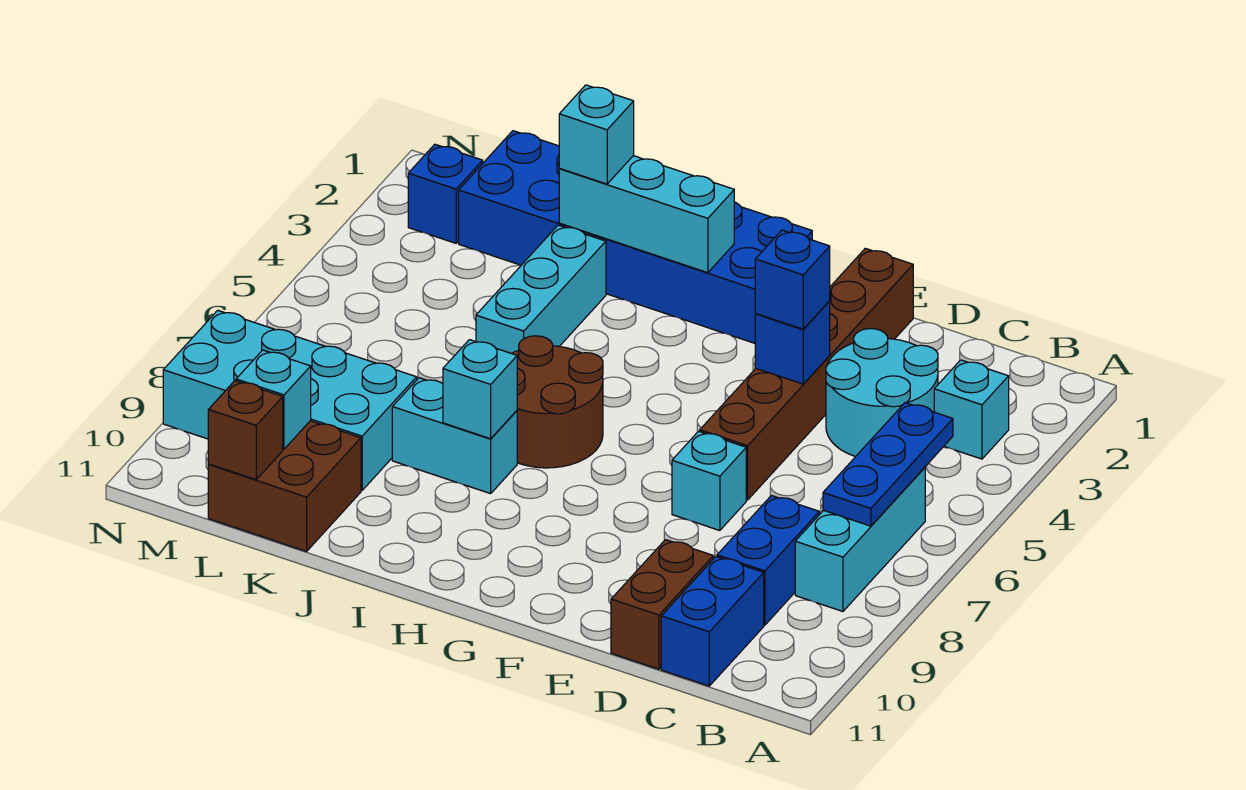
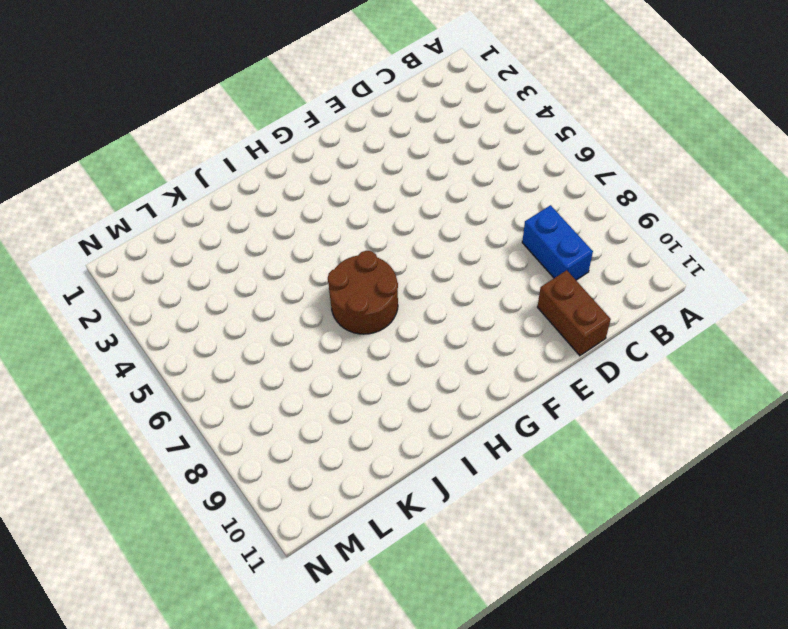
none -> cyan 1x1 brick [934,360,1009,459]
none -> cyan 1x3 brick [795,468,925,611]
none -> cyan 2x2 round brick [826,329,938,457]

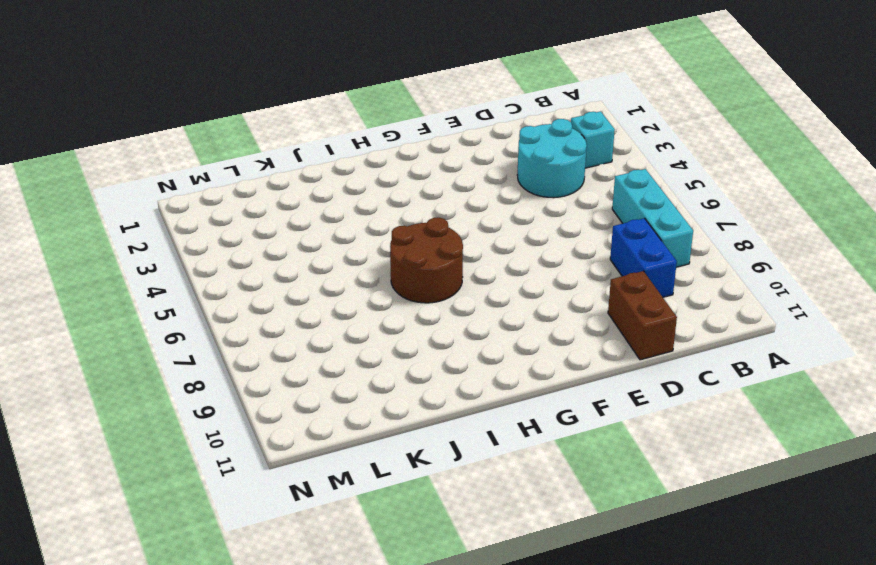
none -> blue 1x2 brick [661,557,764,686]
none -> brown 1x6 brick [700,248,913,500]
none -> cyan 1x1 brick [672,431,746,531]

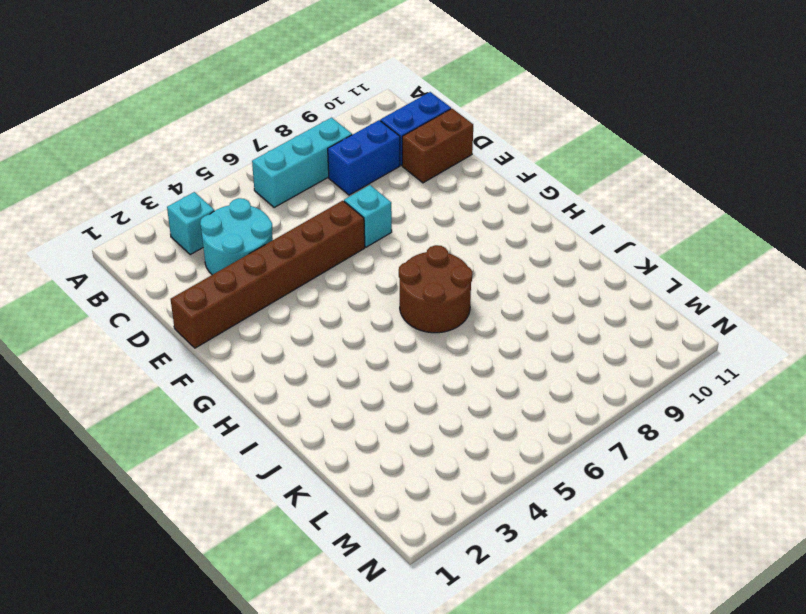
none -> blue 2x6 brick [459,131,812,343]
none -> cyan 1x2 brick [392,378,517,494]
none -> cyan 1x3 brick [476,225,606,353]

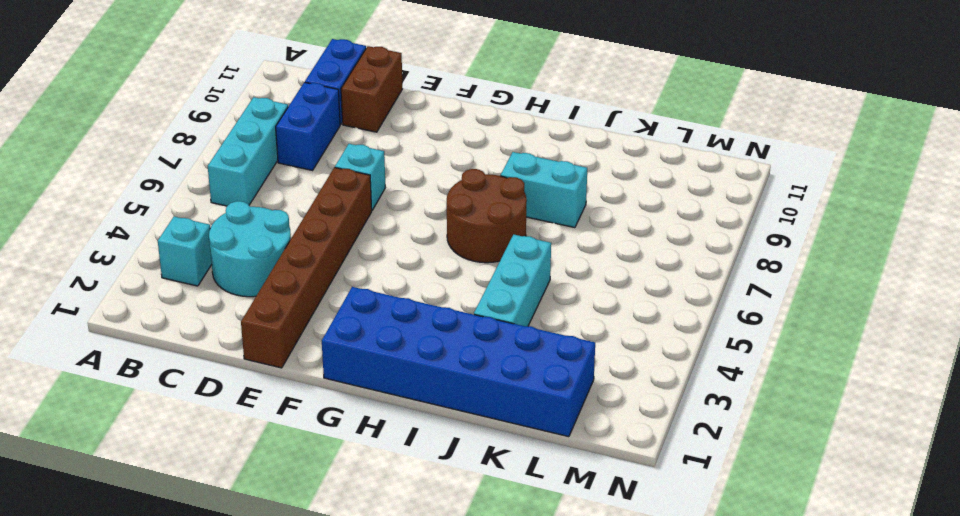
none -> cyan 2x4 brick [163,310,417,490]
none -> brown 2x2 brick [208,421,361,551]
none -> blue 1x1 brick [408,144,483,243]

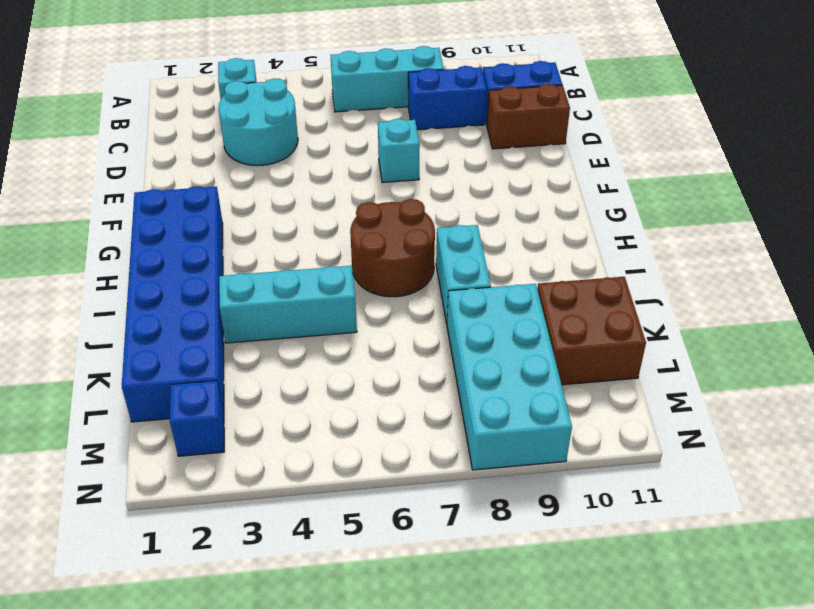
none -> brown 1x6 brick [700,248,913,500]
none -> blue 1x3 plate [823,403,953,526]
none -> blue 1x1 brick [755,301,830,384]

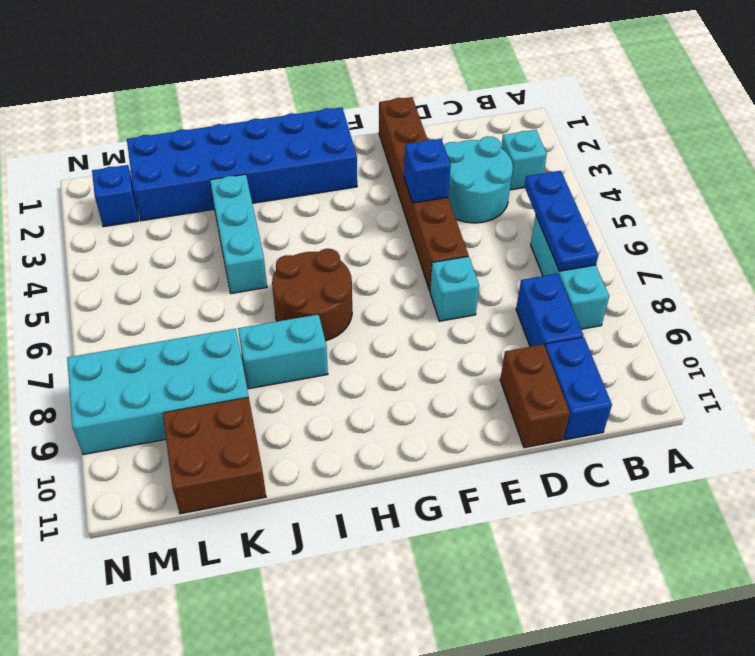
none -> cyan 1x3 brick [559,156,734,273]
none -> cyan 1x1 brick [443,340,517,439]
none -> cyan 1x1 brick [236,350,311,449]

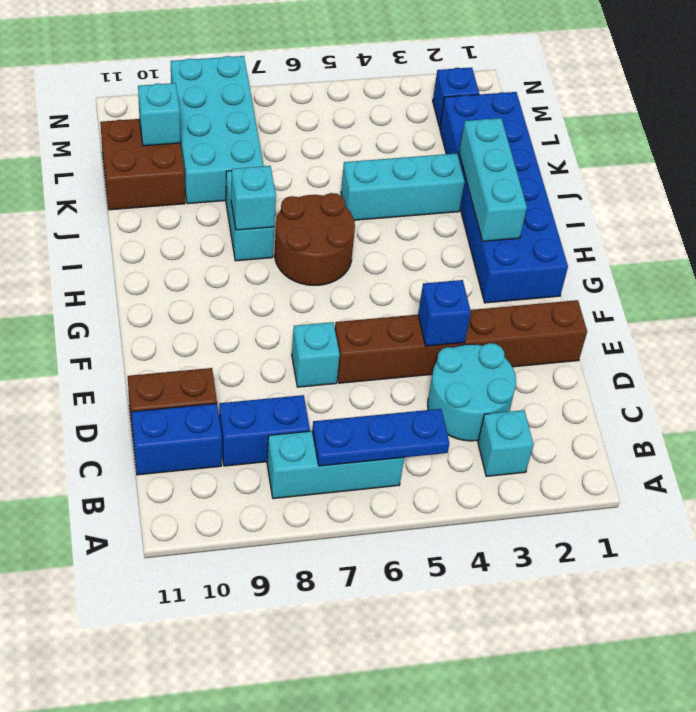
none -> brown 1x1 brick [208,381,283,480]
none -> blue 1x1 brick [755,230,830,329]
none -> cyan 1x1 brick [559,85,634,184]

